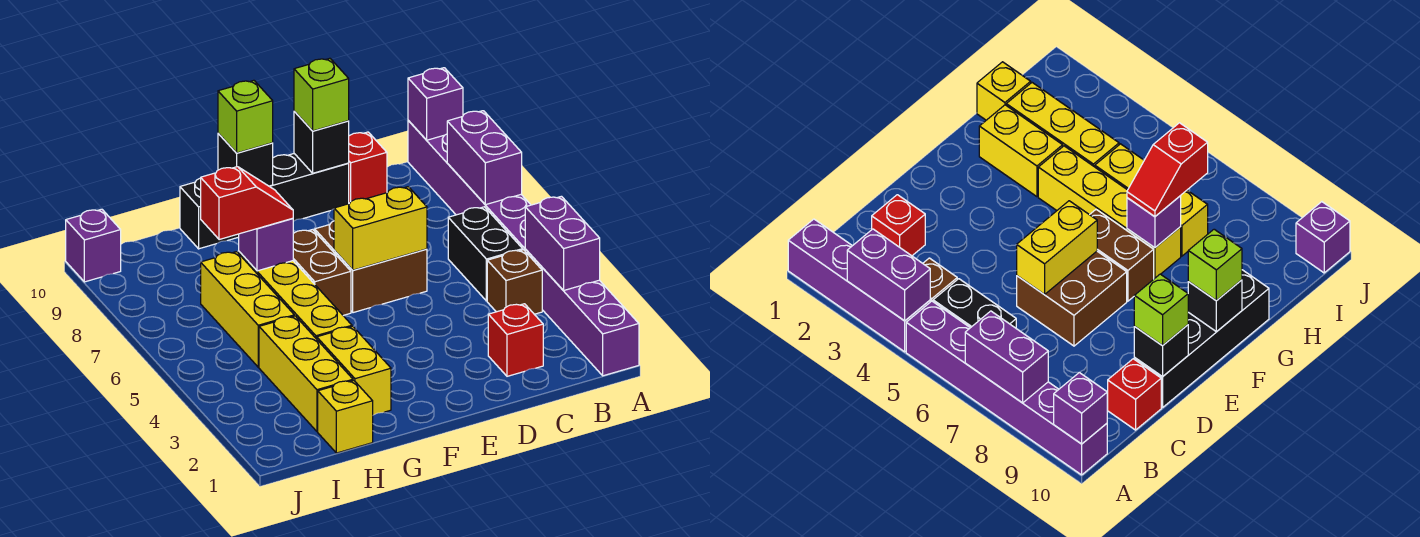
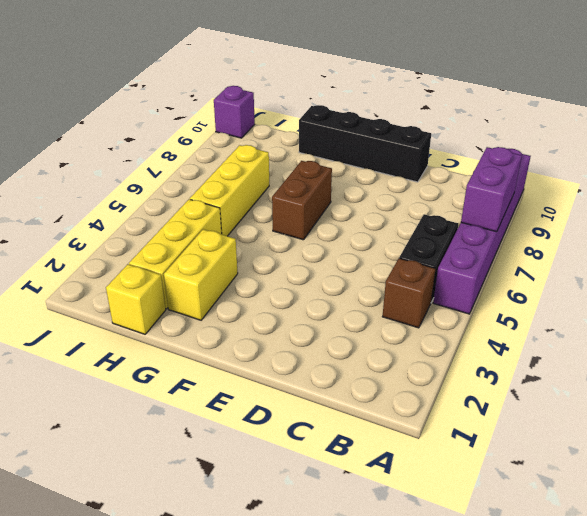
none -> purple 1x4 brick [525,249,639,376]
none -> red 1x1 brick [488,304,543,376]
none -> red 1x1 brick [349,132,387,204]

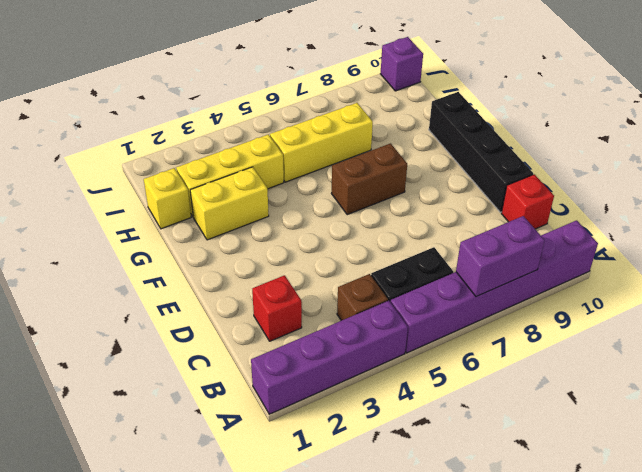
none -> brown 2x2 brick [315,221,427,313]
none -> yellow 1x4 brick [239,252,352,339]
none -> purple 1x2 brick [525,196,600,291]

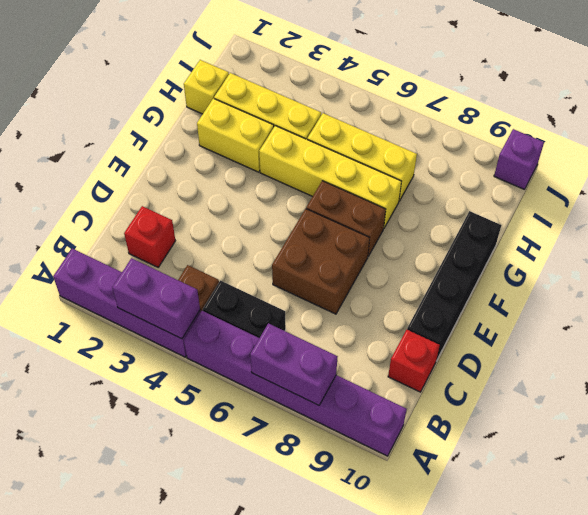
none -> purple 1x1 brick [408,68,463,140]
none -> yellow 1x2 brick [334,187,427,270]
none -> black 1x1 brick [294,111,349,173]

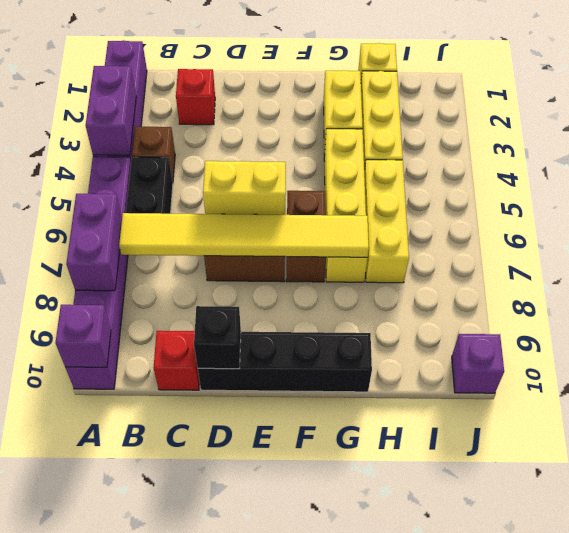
yellow 1x6 tile [119,213,369,257] -> purple 1x1 brick [239,218,293,271]
none -> black 1x1 brick [218,133,273,186]
none -> lime 1x1 brick [294,58,349,131]
none -> lime 1x1 brick [218,80,273,153]

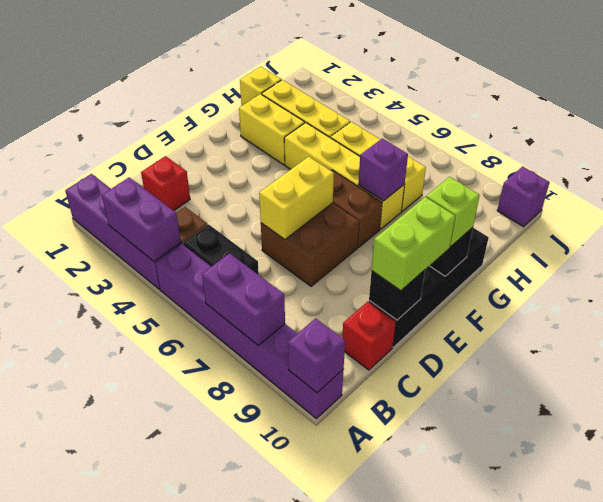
lime 1x2 brick [372,197,455,291] -> lime 1x1 brick [294,58,349,131]
none -> red 1x2 slope [201,167,293,240]

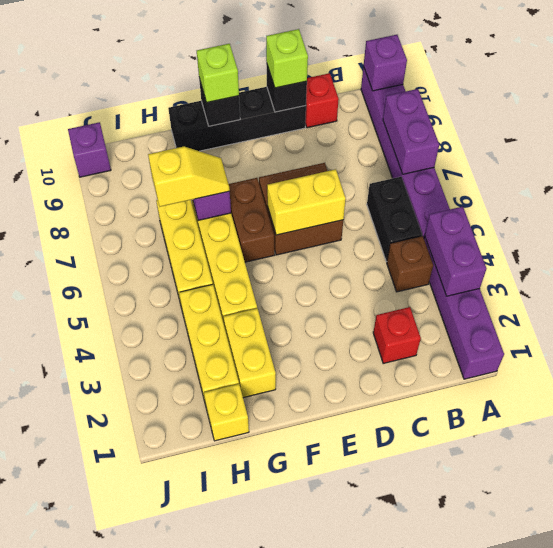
yellow 1x2 slope [148,147,230,207] -> red 1x2 slope [201,167,293,240]

